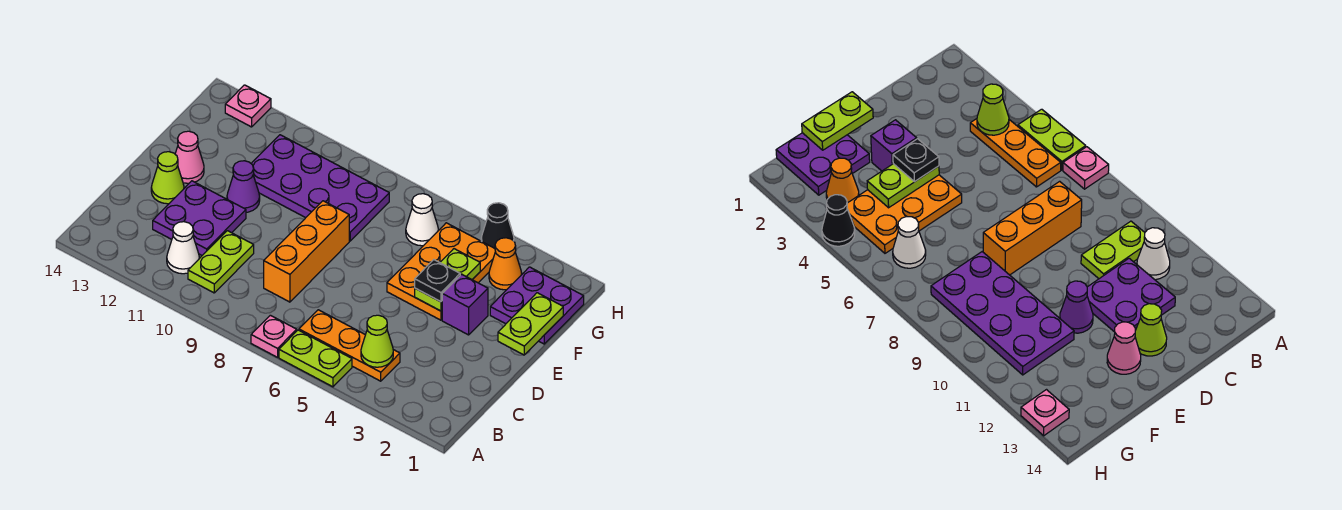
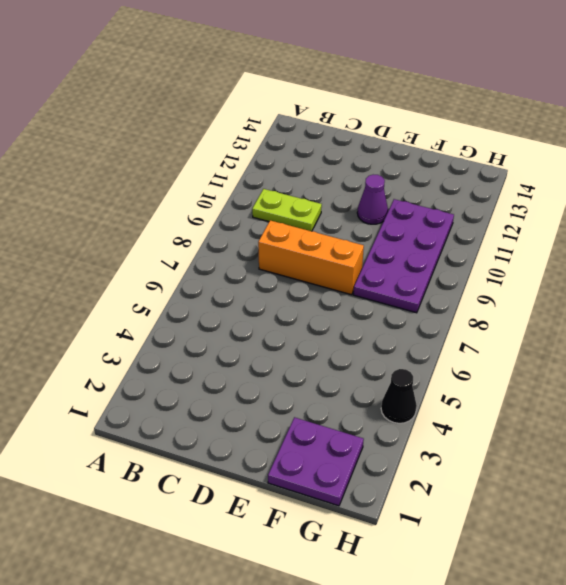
none -> lime 1x2 plate [279,330,352,387]
none -> pink 1x1 plate [251,315,297,357]
none -> orange 1x3 plate [299,310,400,381]

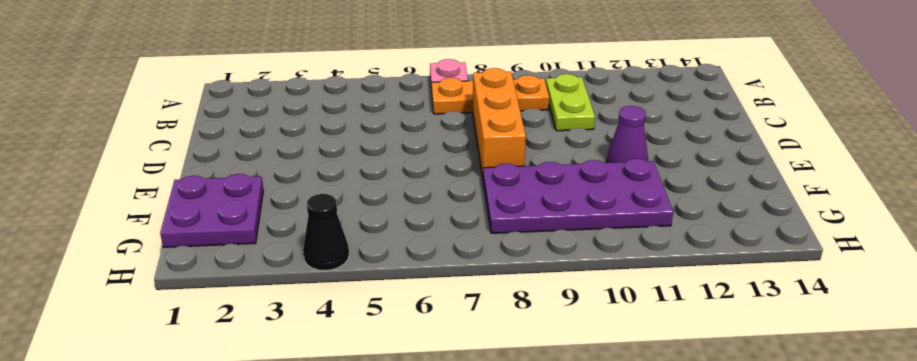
orange 1x3 plate [432,75,549,114] -> orange 1x3 plate moved to [299,310,400,381]
none -> lime 1x2 plate [279,330,352,387]
none -> white 1x1 cone [167,222,199,274]
none -> purple 2x2 plate [153,181,246,255]

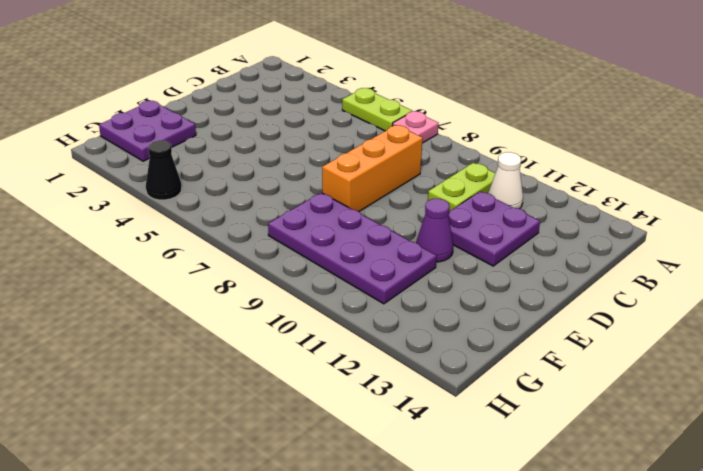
none -> orange 1x3 plate [299,310,400,381]
none -> lime 1x1 cone [151,152,184,204]
none -> purple 1x1 brick [442,274,488,335]

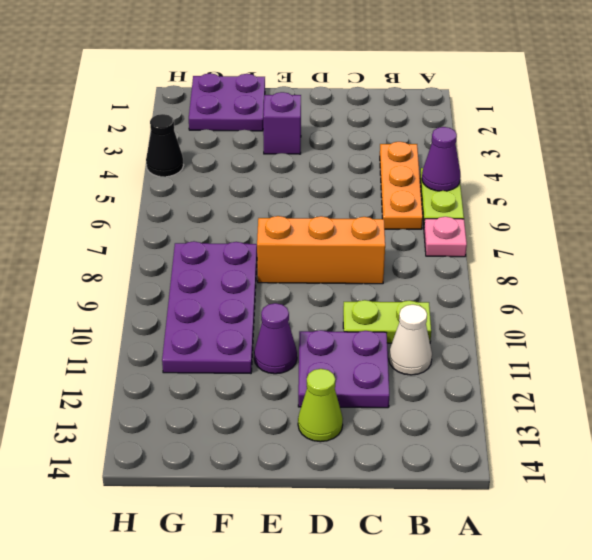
purple 1x1 cone [422,127,460,191] -> none
none -> orange 2x3 plate [387,223,495,320]
none -> pink 1x1 cone [175,131,204,183]
none -> orange 1x1 cone [489,238,522,290]

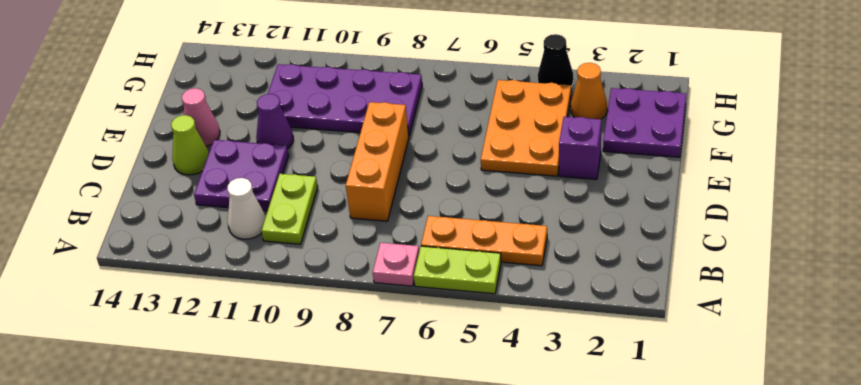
none -> white 1x1 cone [406,194,438,246]
none -> pink 1x1 plate [225,85,271,127]
none -> lime 1x1 cone [361,315,393,367]

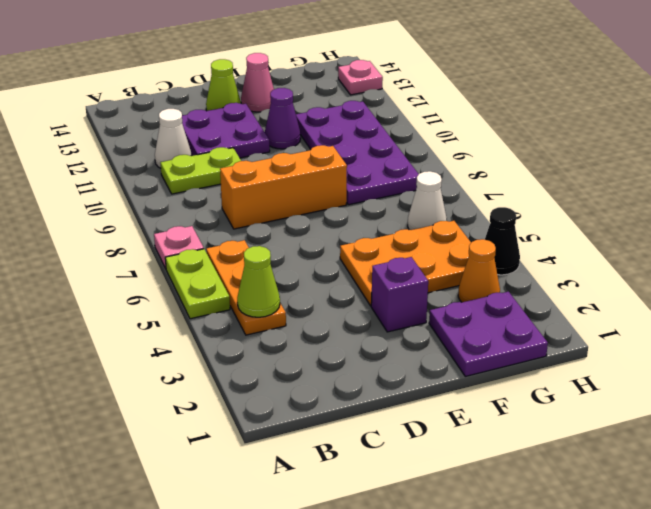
none -> lime 1x2 plate [498,293,563,355]
none -> lime 1x2 plate [415,249,480,311]
none -> black 1x1 plate [415,260,460,302]

